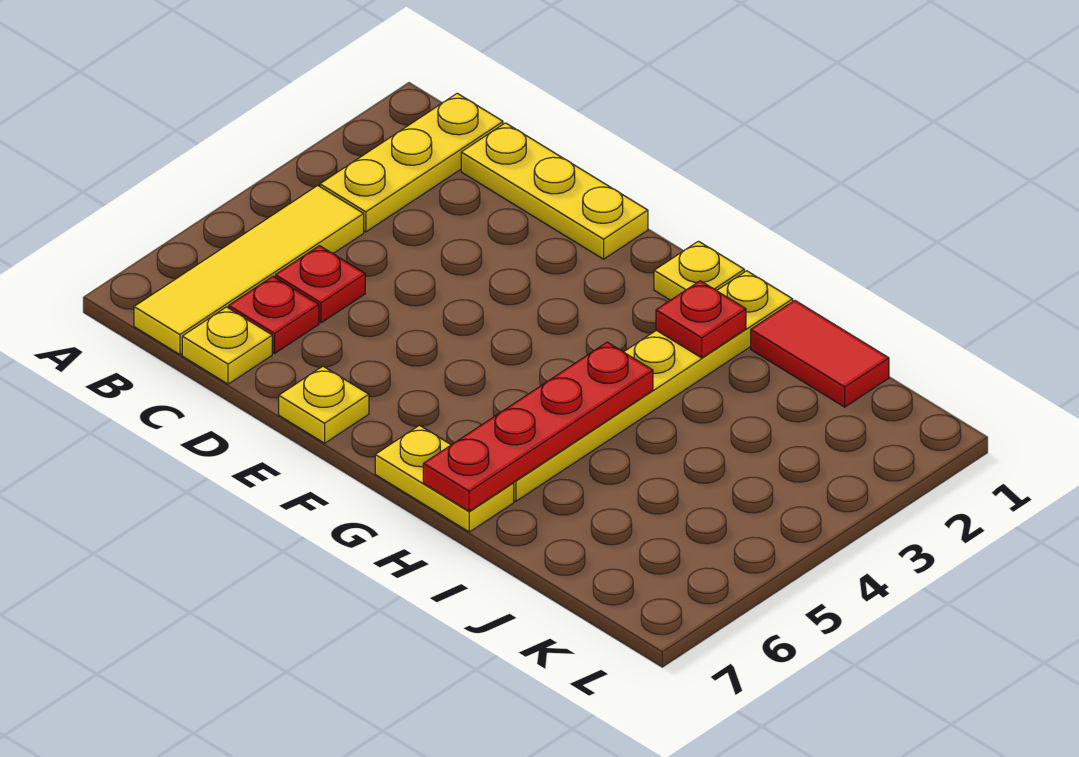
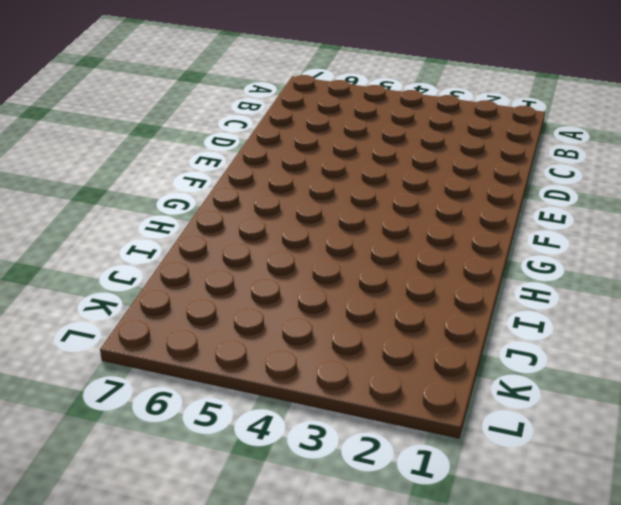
none -> yellow 1x3 plate [320,93,503,232]
none -> yellow 1x4 tile [134,185,364,355]
none -> yellow 1x3 plate [461,123,648,259]

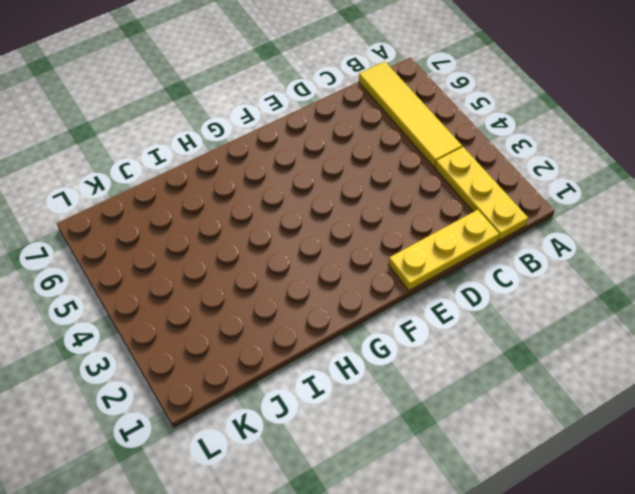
none -> red 1x1 plate [275,246,365,323]
none -> red 1x1 plate [229,277,319,353]
none -> yellow 1x1 plate [182,307,272,384]

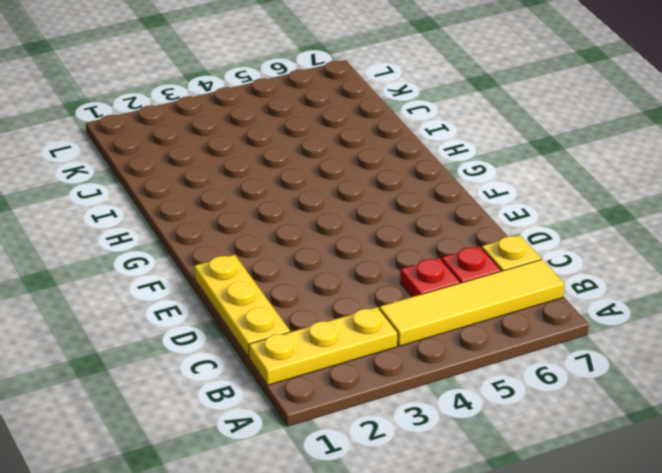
none -> yellow 1x1 plate [279,366,369,443]
none -> yellow 1x1 plate [654,241,744,300]
none -> yellow 1x2 plate [375,425,514,532]

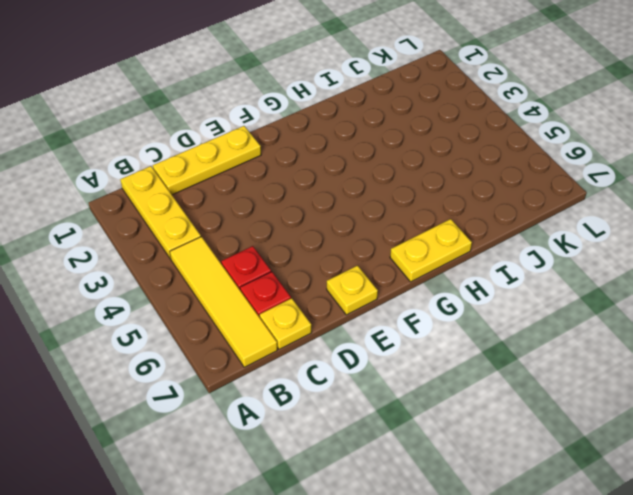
none -> yellow 1x1 plate [654,241,744,300]
none -> yellow 1x6 plate [513,271,793,501]
none -> red 1x2 tile [751,301,889,407]

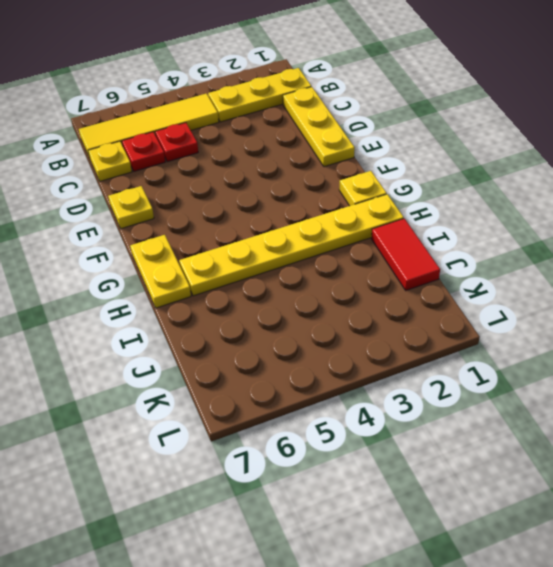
none -> red 1x1 plate [656,281,746,358]
none -> red 1x4 plate [423,342,653,511]

